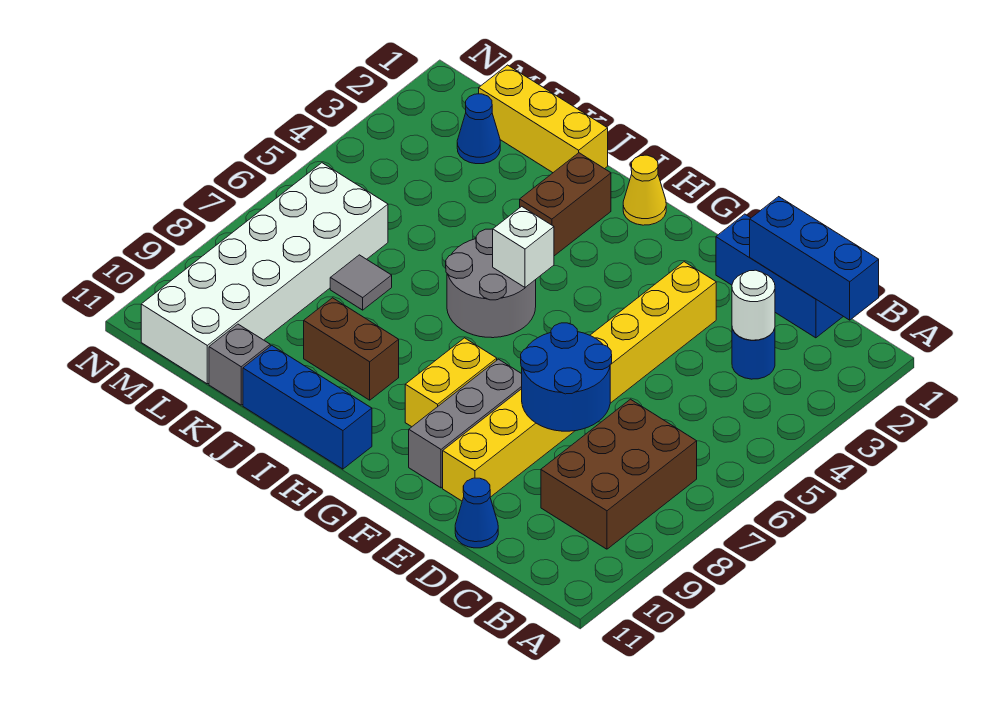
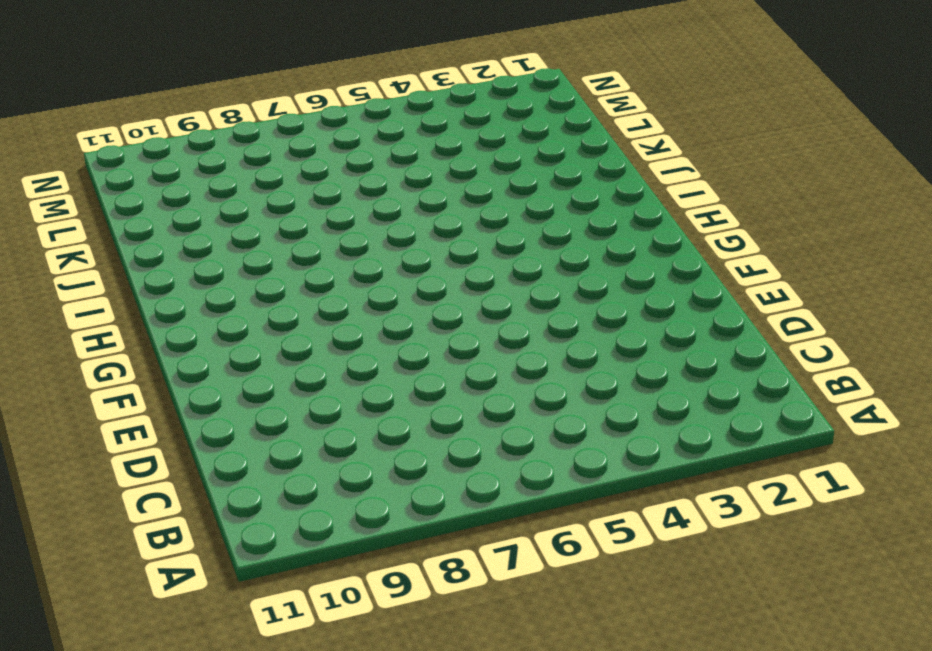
none -> brown 2x3 brick [541,399,697,549]
none -> blue 1x3 brick [716,214,843,338]
none -> blue 1x1 round brick [732,328,775,379]

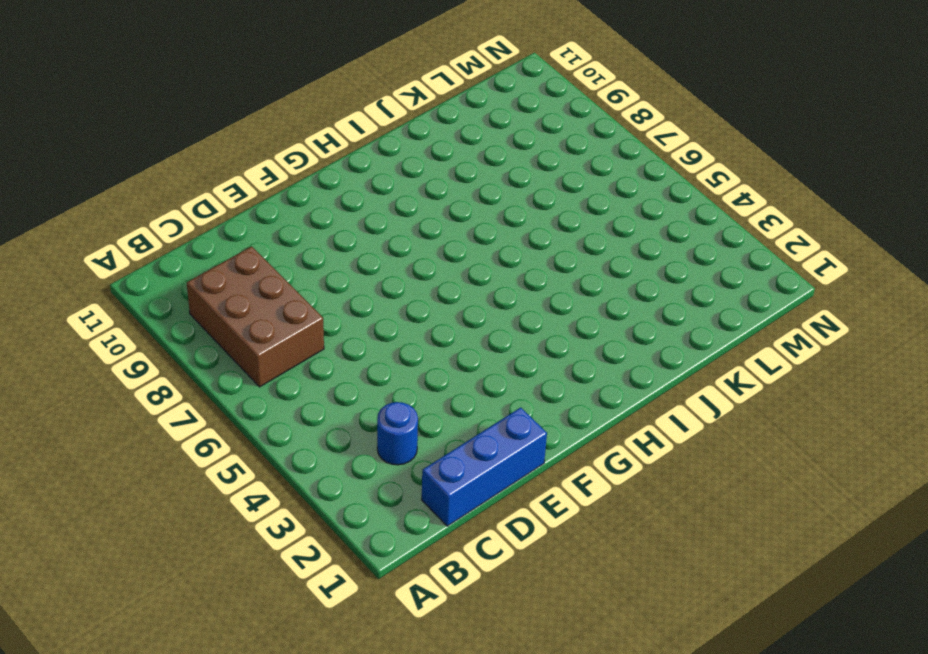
none -> blue 1x1 cone [455,478,498,548]
none -> yellow 1x8 brick [443,262,716,501]
none -> grey 1x3 brick [409,359,522,488]

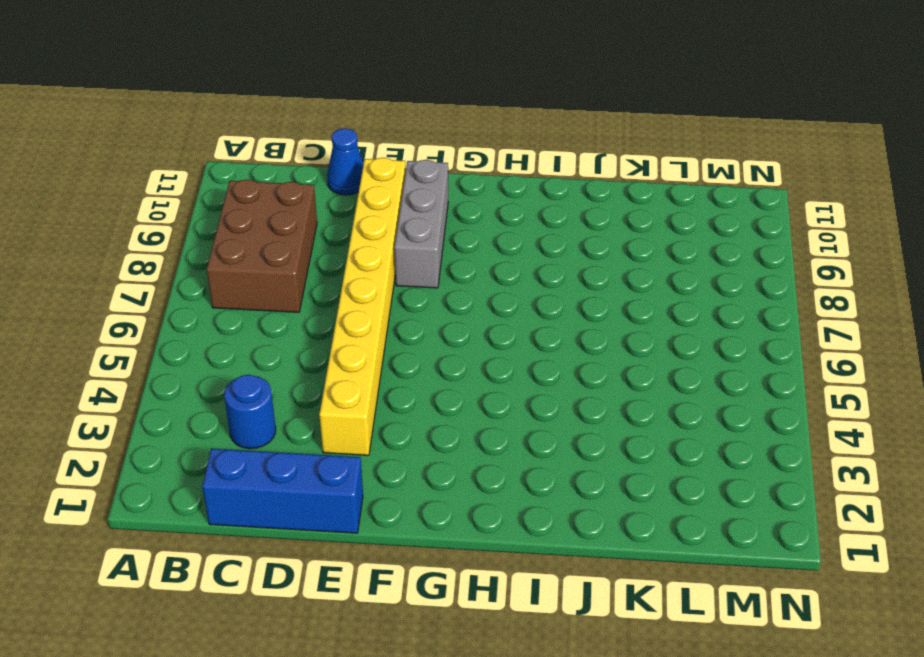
none -> yellow 1x2 brick [405,338,497,427]
none -> yellow 1x1 cone [623,155,666,225]
none -> grey 2x2 round brick [446,229,536,338]

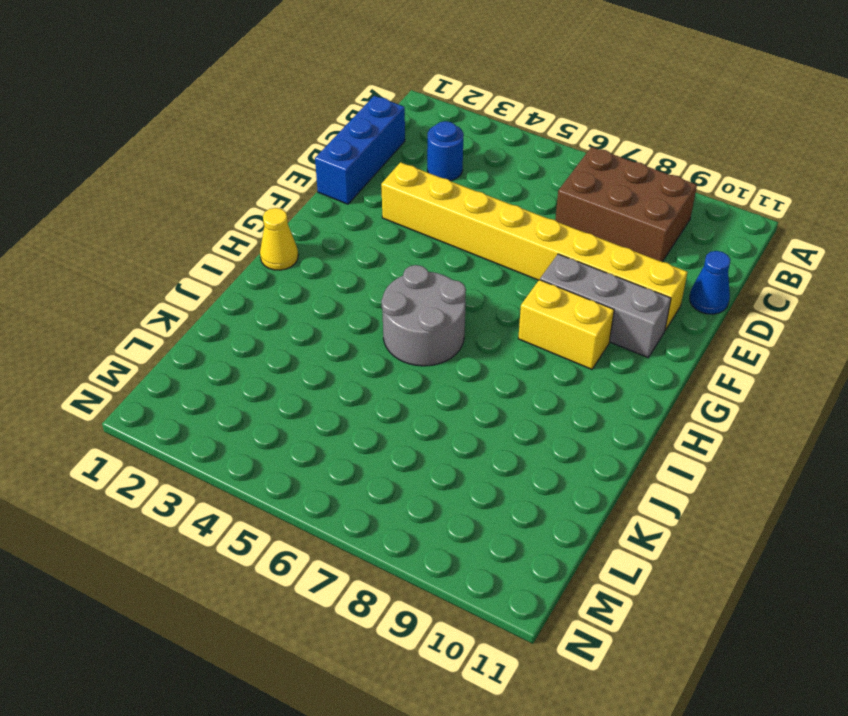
none -> blue 1x3 brick [243,346,372,469]
none -> brown 1x2 brick [520,153,611,256]
none -> brown 1x2 brick [304,298,399,400]

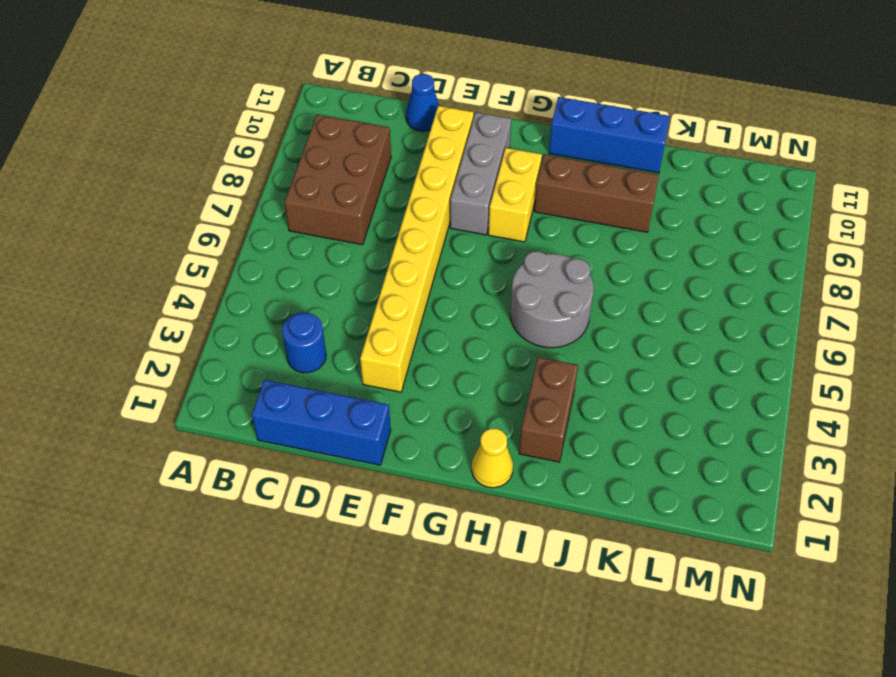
brown 1x3 brick [534,154,659,232] -> brown 1x2 brick [304,298,399,400]
none -> yellow 1x3 brick [479,65,608,173]
none -> grey 1x1 tile [330,255,392,310]
none -> grey 1x1 brick [209,324,270,405]

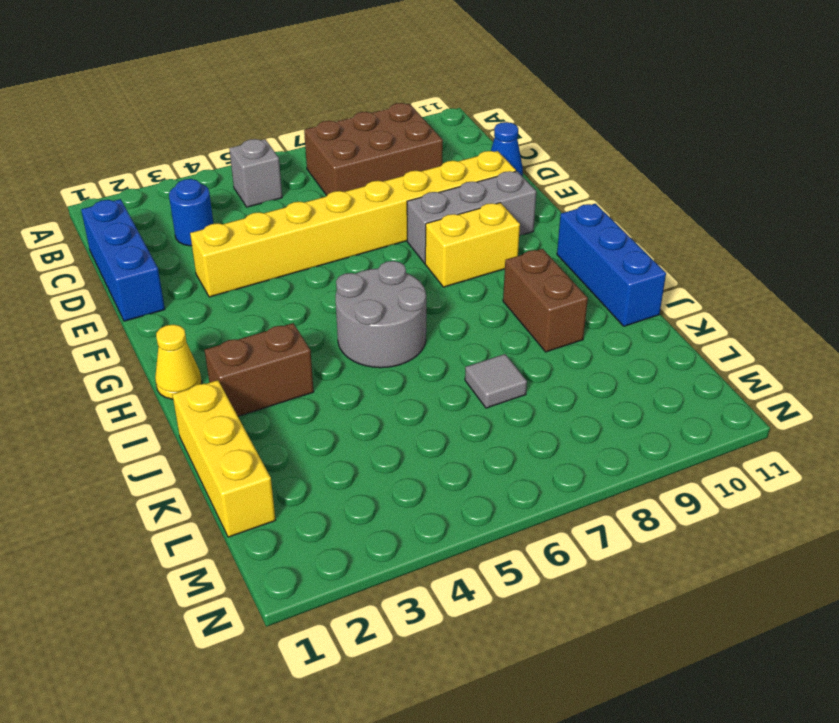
grey 1x1 brick [229,139,282,207] -> grey 1x1 brick moved to [209,324,270,405]
none -> blue 1x1 cone [457,94,500,164]
none -> white 2x6 brick [141,163,388,384]
none -> blue 1x3 brick [750,197,879,320]

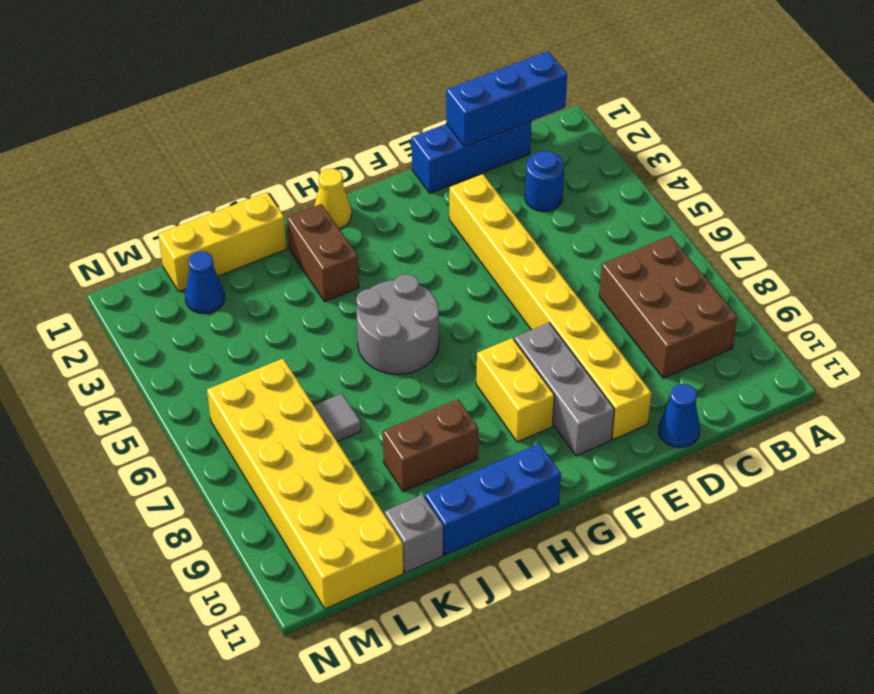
yellow 2x6 brick [207,359,403,609] -> white 2x6 brick [141,163,388,384]
none -> white 1x1 round brick [732,270,775,340]
none -> blue 2x2 round brick [521,323,612,431]
none -> white 1x1 brick [493,206,554,287]

